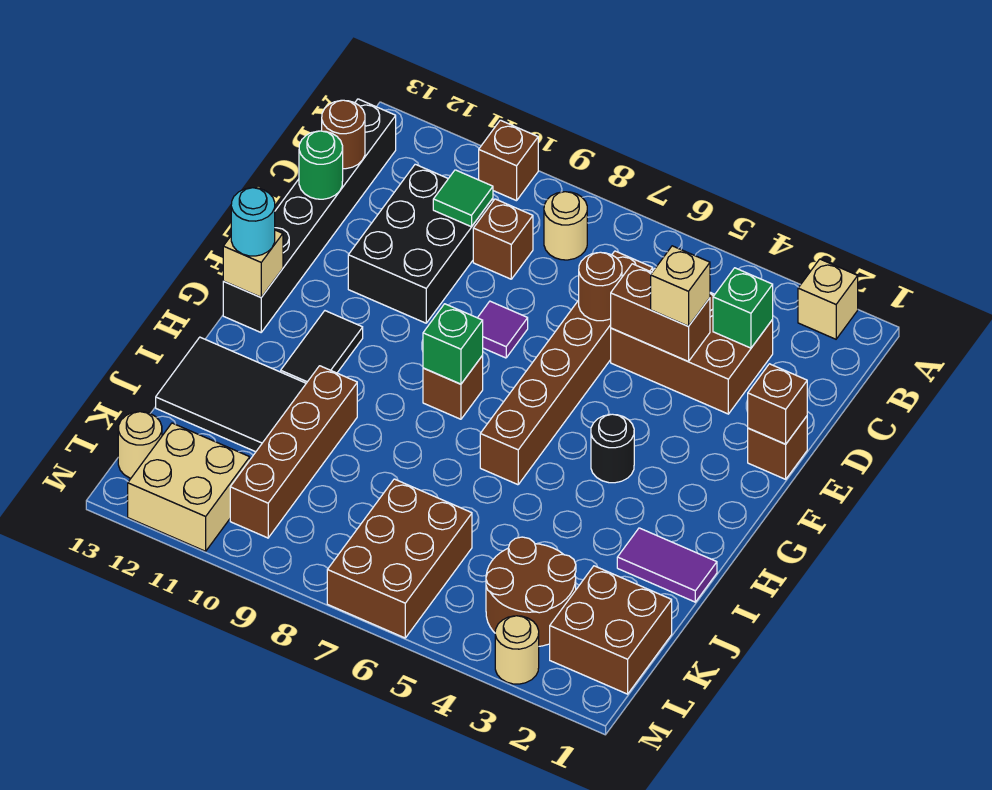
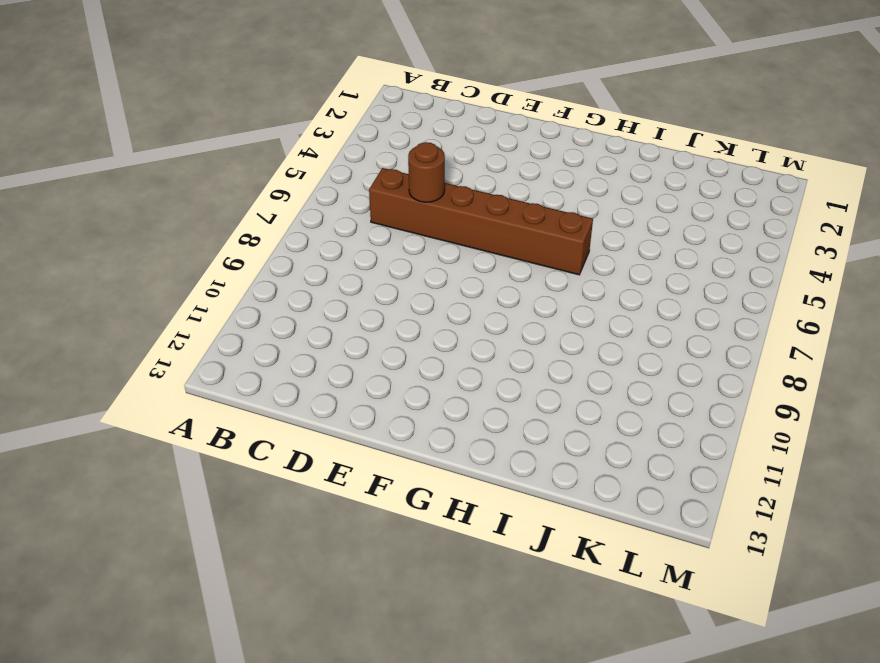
none -> tan 1x1 brick [798,259,858,339]
none -> brown 1x1 brick [479,120,538,201]
none -> tan 1x1 round brick [544,192,587,260]
none -> black 1x6 brick [223,99,396,332]

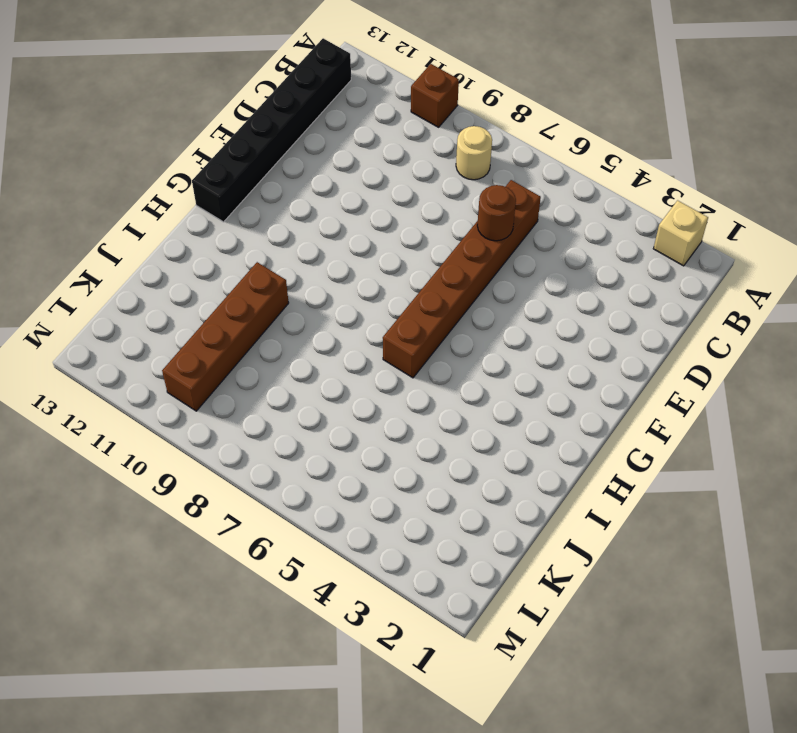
none -> brown 2x3 brick [611,269,773,414]
none -> brown 1x1 brick [473,199,533,279]
none -> black 2x3 brick [348,164,493,323]
none -> brown 1x1 brick [748,416,807,479]

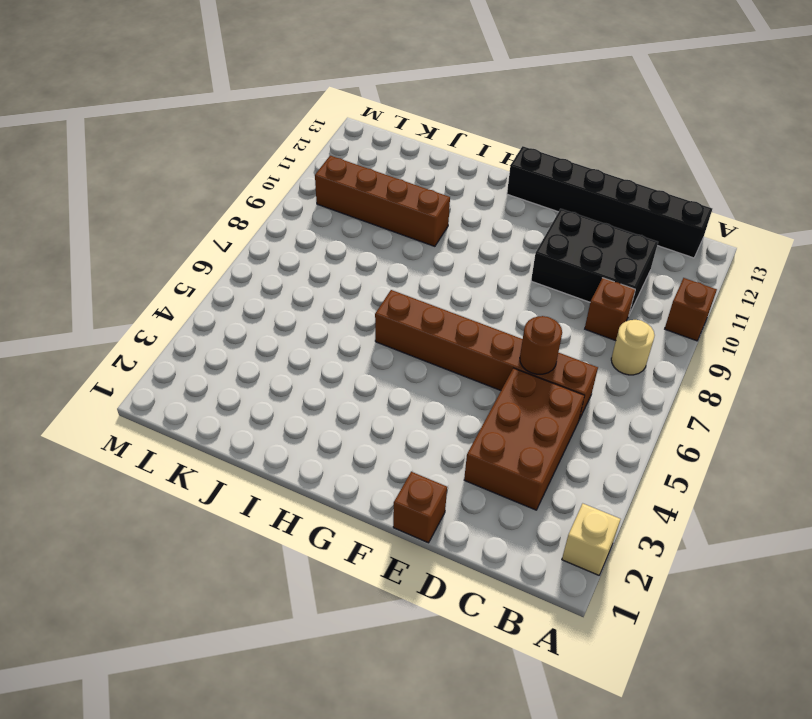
none -> purple 1x1 tile [478,301,528,358]
none -> black 1x1 round brick [591,414,634,483]
none -> brown 1x1 brick [423,356,483,419]
none -> black 1x2 tile [281,311,363,383]

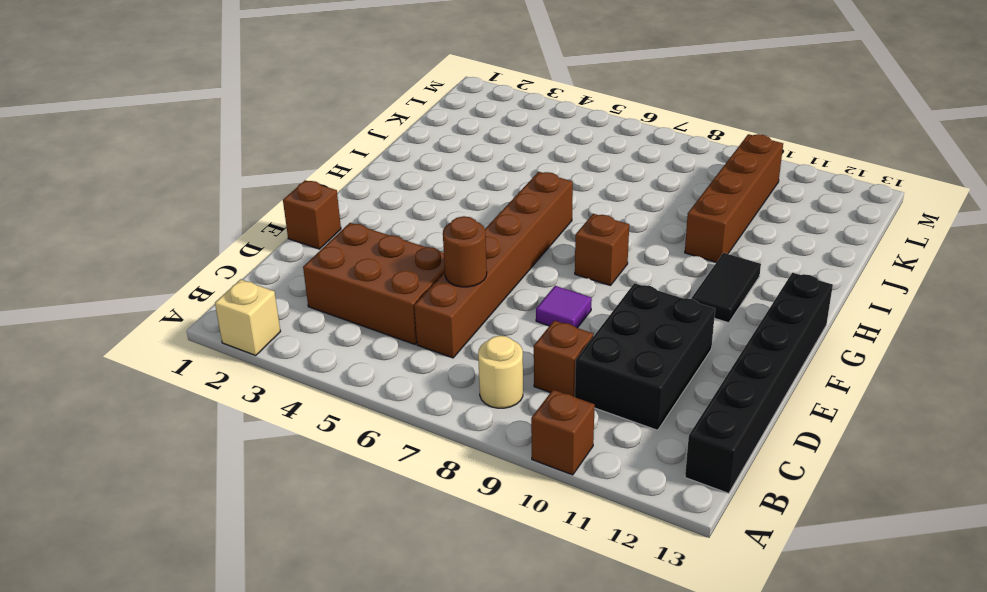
none -> black 1x1 round brick [591,414,634,483]
none -> purple 1x2 tile [617,528,717,602]
none -> black 2x3 tile [156,337,306,452]
none -> brown 2x2 brick [550,566,672,694]

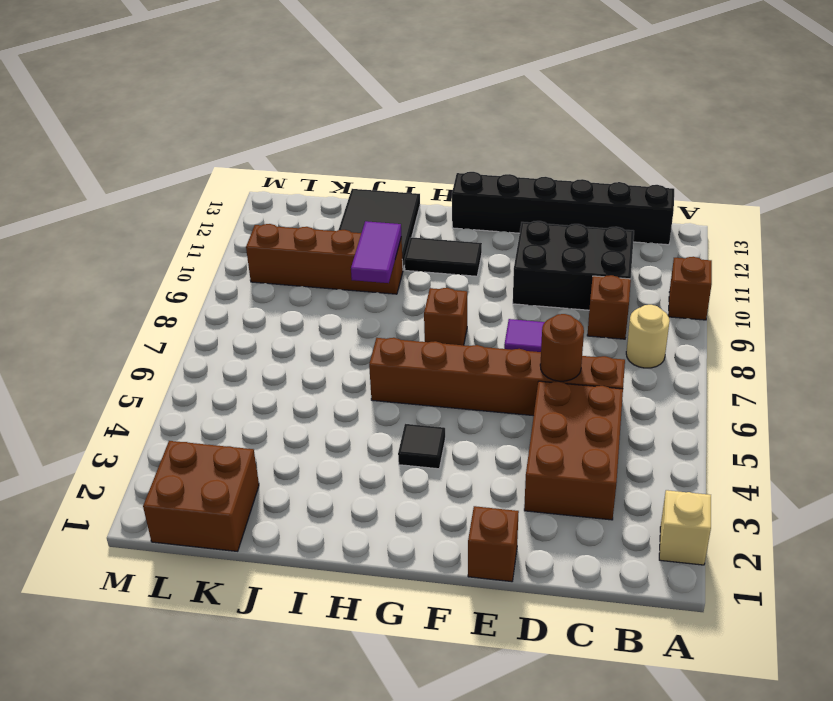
black 1x1 tile [398,424,445,469] -> black 1x1 round brick [591,414,634,483]
purple 1x2 tile [351,221,401,283] -> purple 1x2 tile moved to [617,528,717,602]
none -> brown 2x2 round brick [486,537,576,646]
none -> brown 2x3 brick [327,479,472,638]
none -> tan 2x2 brick [128,423,250,551]
none -> tan 1x1 round brick [118,412,162,478]

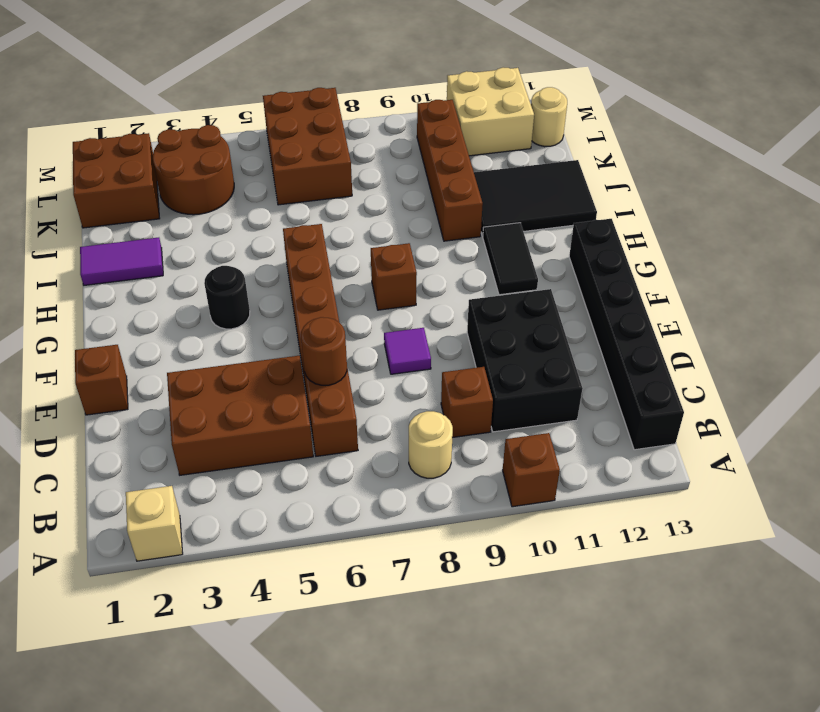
none -> tan 1x1 round brick [495,616,539,684]
none -> green 1x1 brick [713,268,773,348]
none -> green 1x1 tile [433,170,493,227]
none -> brown 1x1 round brick [322,100,365,169]

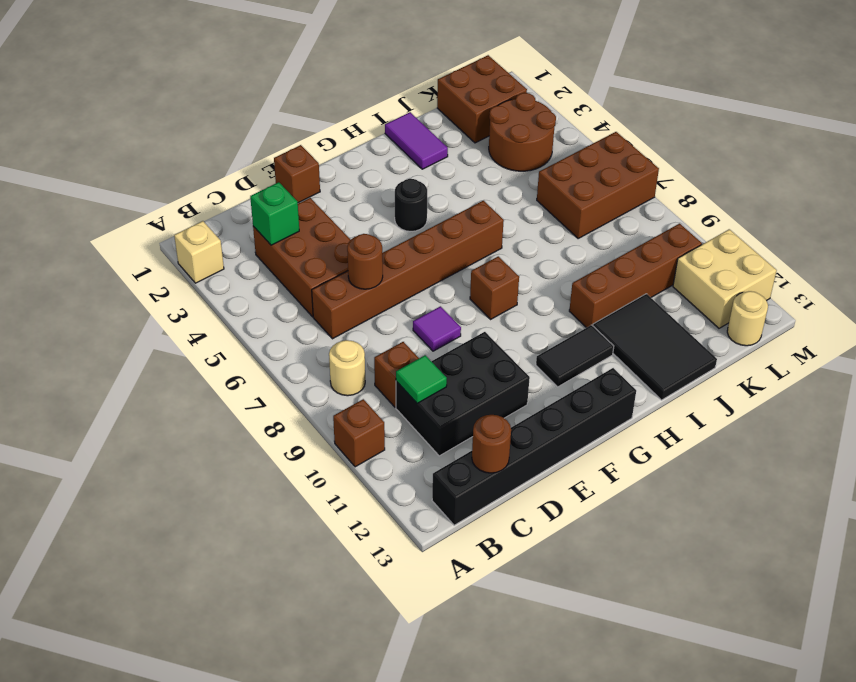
none -> tan 1x1 round brick [495,616,539,684]
none -> brown 1x2 brick [611,264,710,361]
none -> green 1x1 round brick [299,131,343,199]
none -> brown 1x1 brick [748,364,807,444]

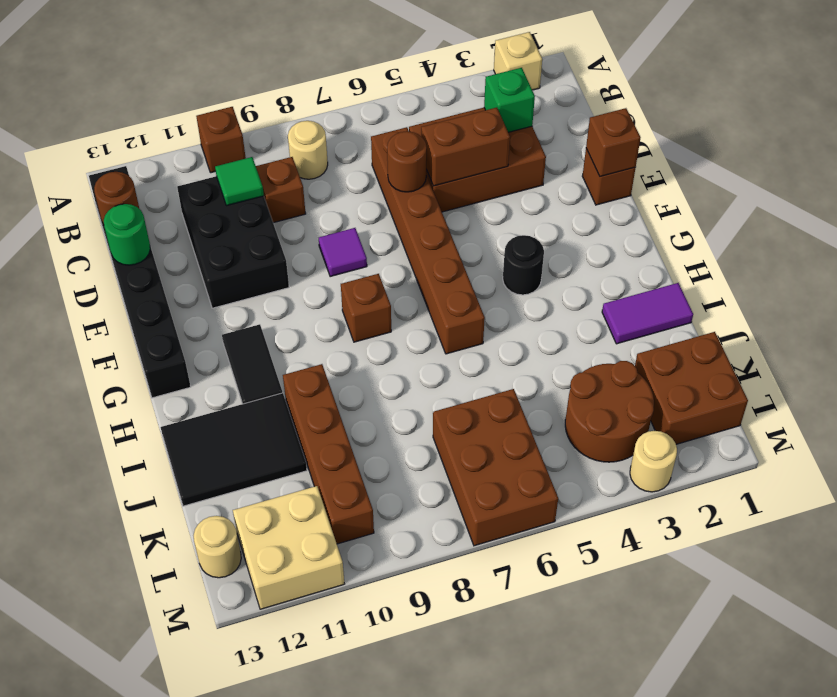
none -> green 1x1 brick [423,304,483,384]
none -> tan 1x1 brick [223,230,283,297]
none -> tan 1x1 brick [651,246,710,326]
none -> cyan 1x1 round brick [231,188,275,256]

